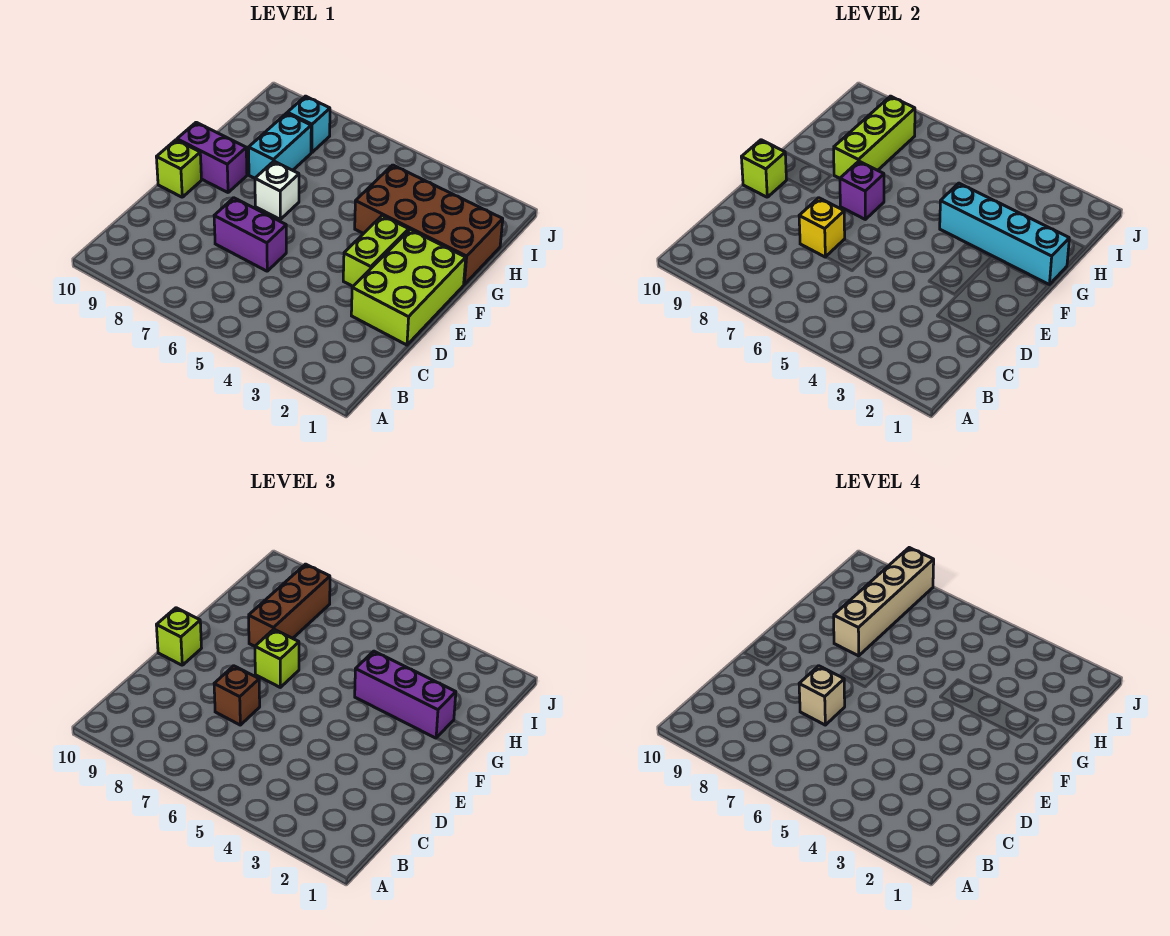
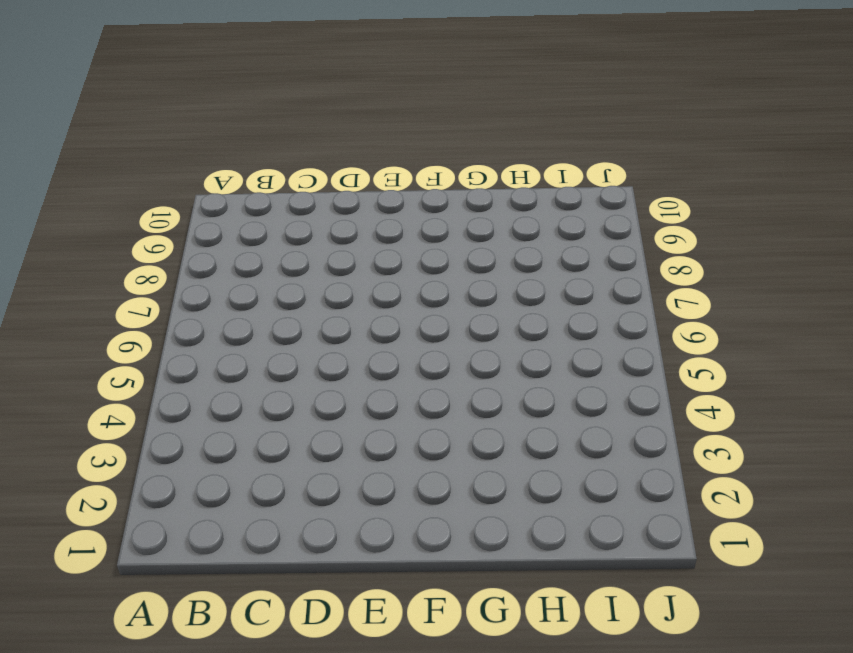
none -> lime 2x3 brick [351,230,466,345]
none -> purple 1x2 brick [214,198,286,271]
none -> lime 1x2 brick [343,216,409,286]

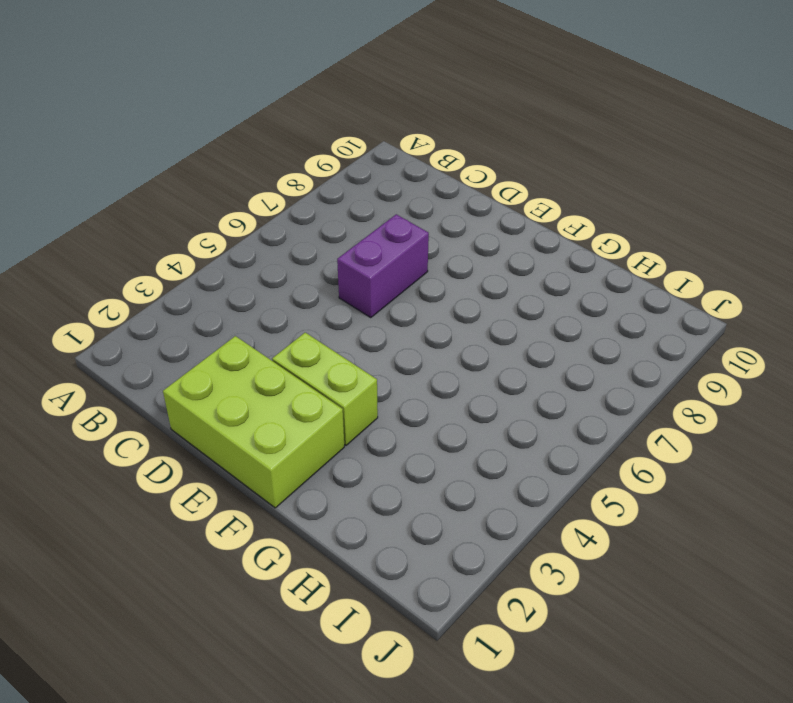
none -> lime 1x1 brick [156,140,201,197]
none -> white 1x1 brick [255,161,299,219]
none -> purple 1x2 brick [177,122,247,192]

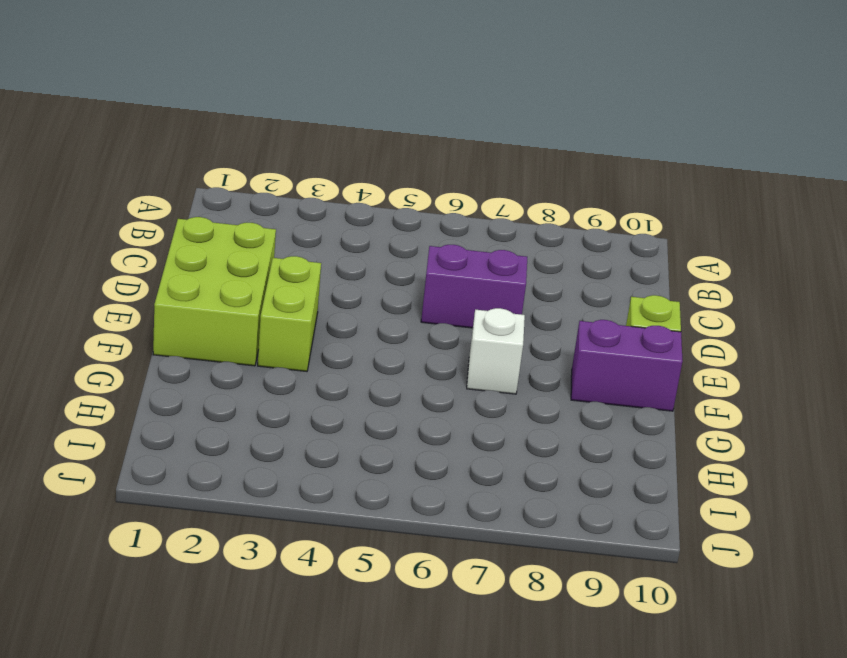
none -> brown 2x4 brick [355,165,503,284]
none -> cyan 1x2 brick [249,113,311,178]
none -> cyan 1x1 brick [287,96,330,153]

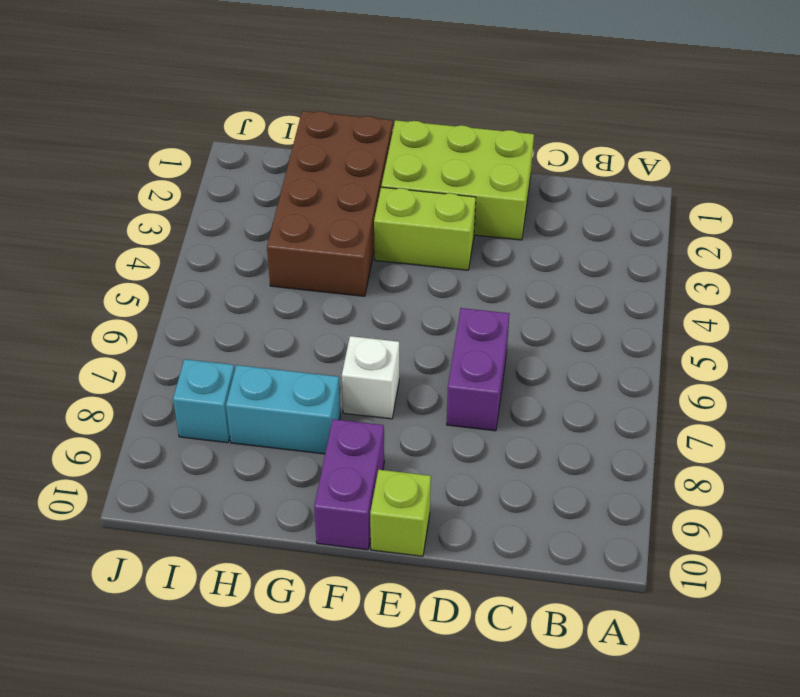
none -> yellow 1x1 brick [799,198,845,257]
none -> lime 1x1 brick [741,140,786,197]
none -> purple 1x1 brick [840,161,884,219]

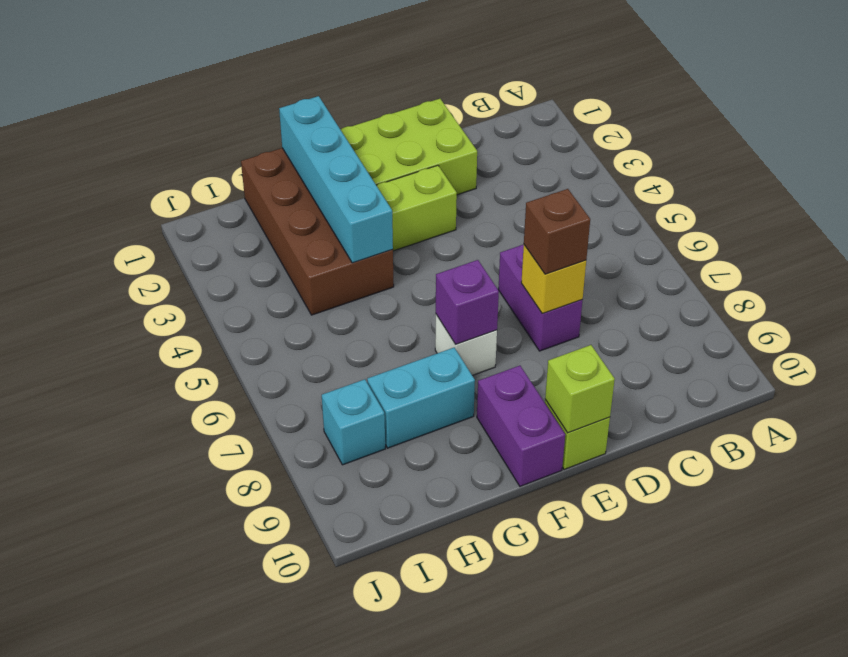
none -> lime 1x3 brick [834,96,915,178]
none -> lime 1x1 brick [156,608,201,665]
none -> lime 1x1 brick [255,629,299,687]

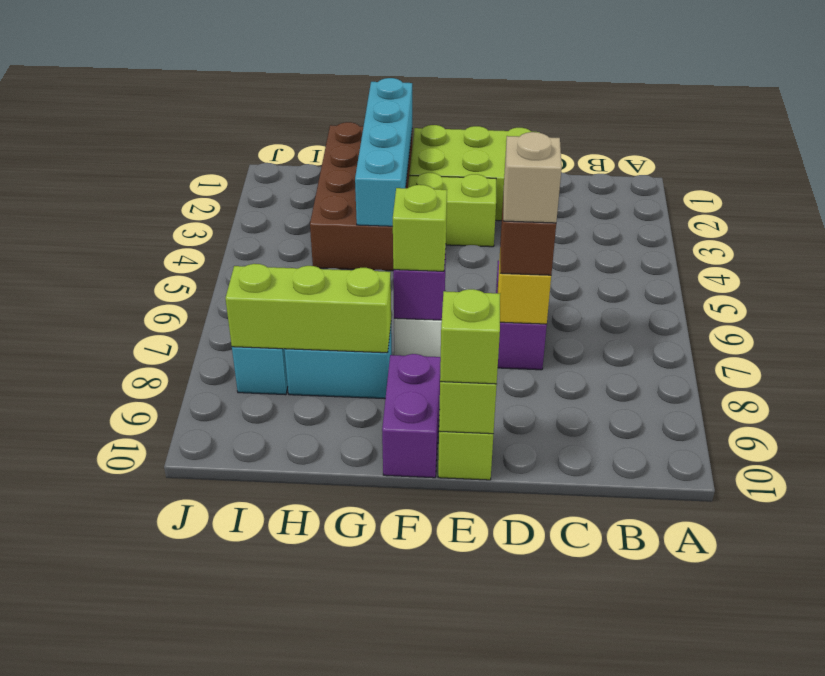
none -> purple 1x3 brick [355,651,456,738]
none -> brown 1x3 brick [249,564,330,646]
none -> tan 1x4 brick [834,548,934,656]

